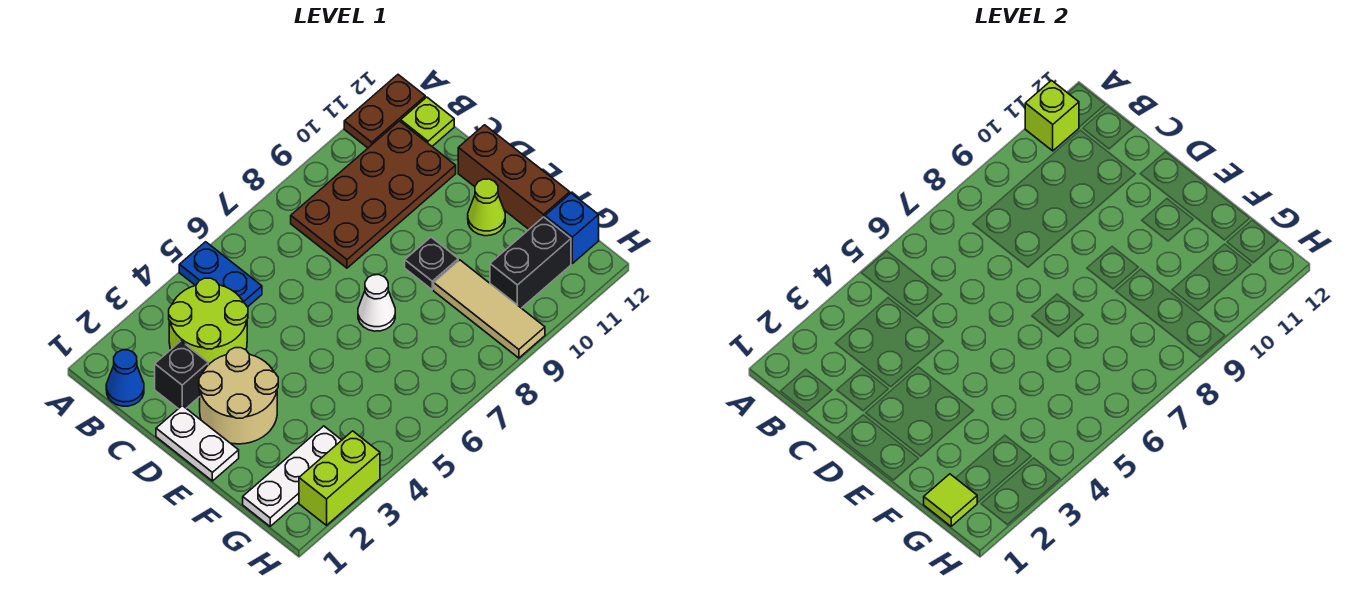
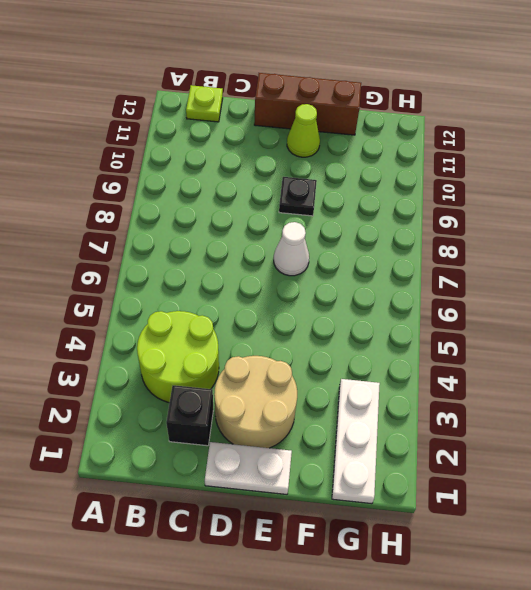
none -> blue 1x2 plate [179,242,262,307]
none -> brown 1x2 plate [344,75,425,148]
none -> blue 1x1 cone [106,350,144,406]

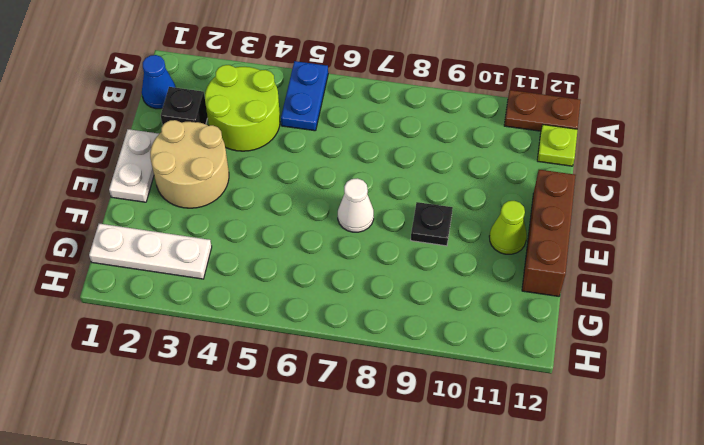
none -> brown 2x4 plate [291,121,456,268]
none -> tan 1x3 tile [434,260,545,358]
none -> black 1x2 brick [490,217,571,308]

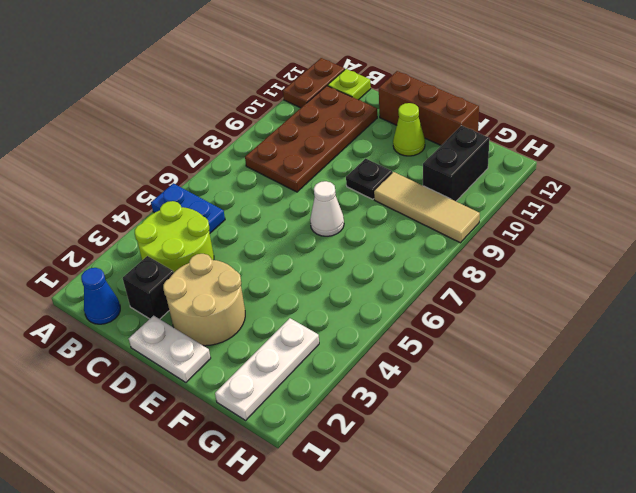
none -> blue 1x1 brick [545,193,599,263]
none -> lime 1x2 brick [299,431,380,525]
none -> lime 1x1 brick [1025,81,1079,151]

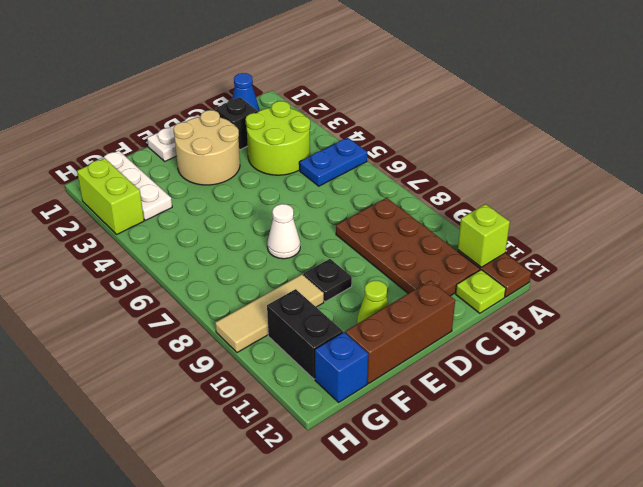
none -> lime 1x1 tile [924,474,977,526]

